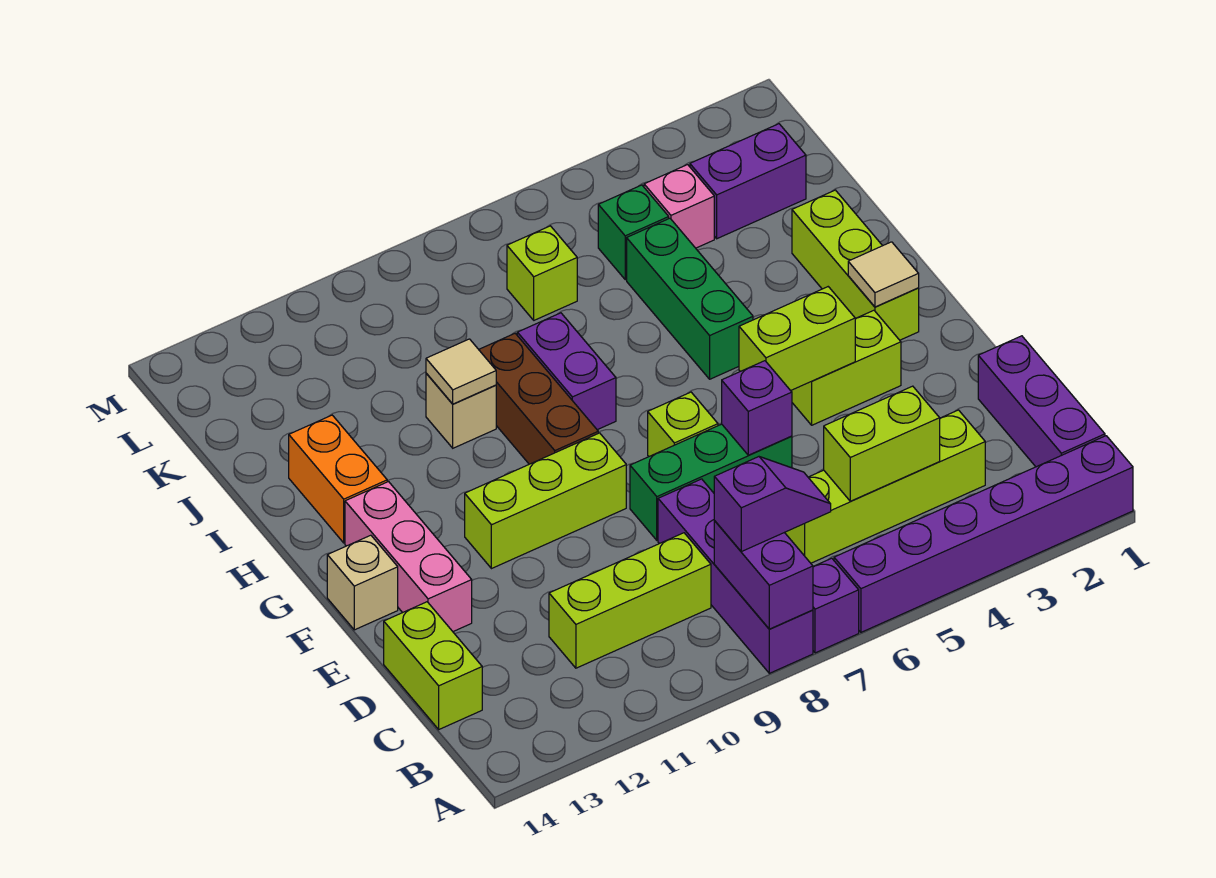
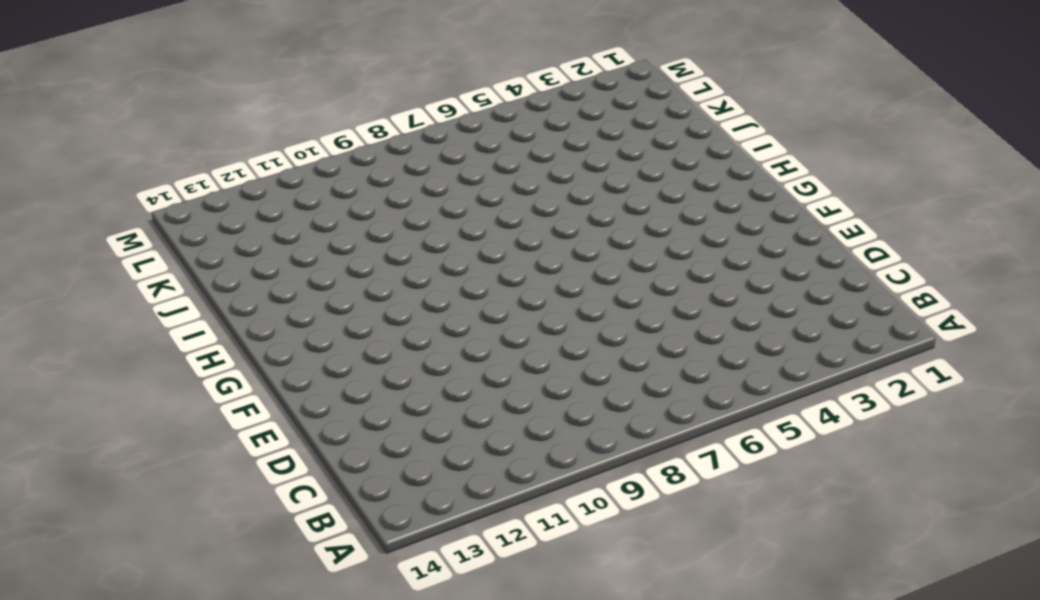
none -> purple 1x6 brick [834,436,1133,632]
none -> purple 1x1 brick [813,558,859,653]
none -> purple 1x4 brick [658,479,813,673]
none -> purple 1x3 brick [978,336,1105,467]

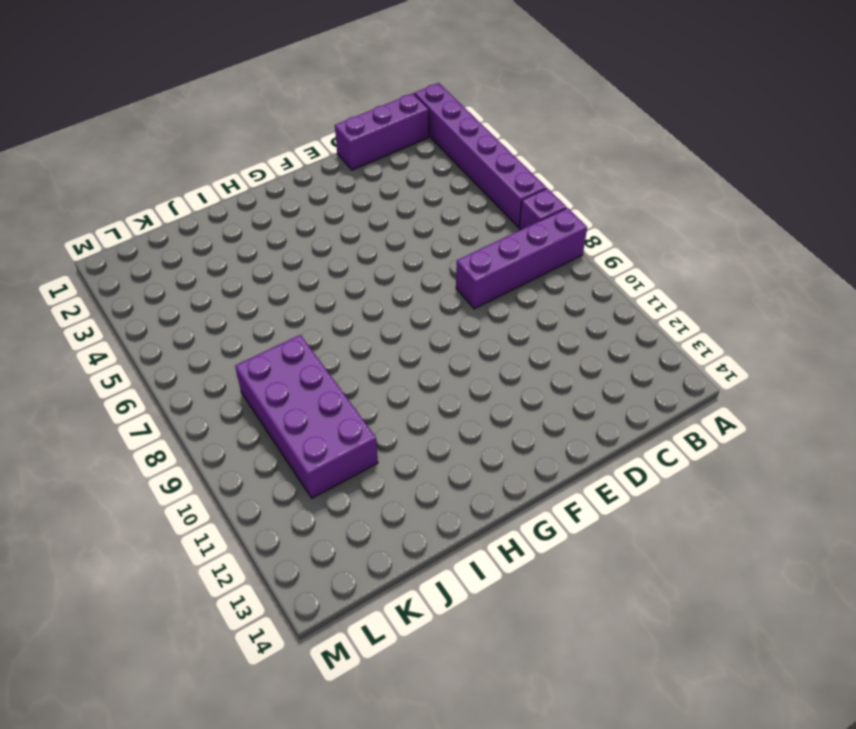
purple 2x4 brick [235,335,378,498] -> none
none -> lime 1x4 brick [785,410,985,563]
none -> lime 1x3 brick [549,533,711,668]
none -> lime 1x2 brick [384,602,482,729]
none -> green 1x3 brick [630,424,792,540]

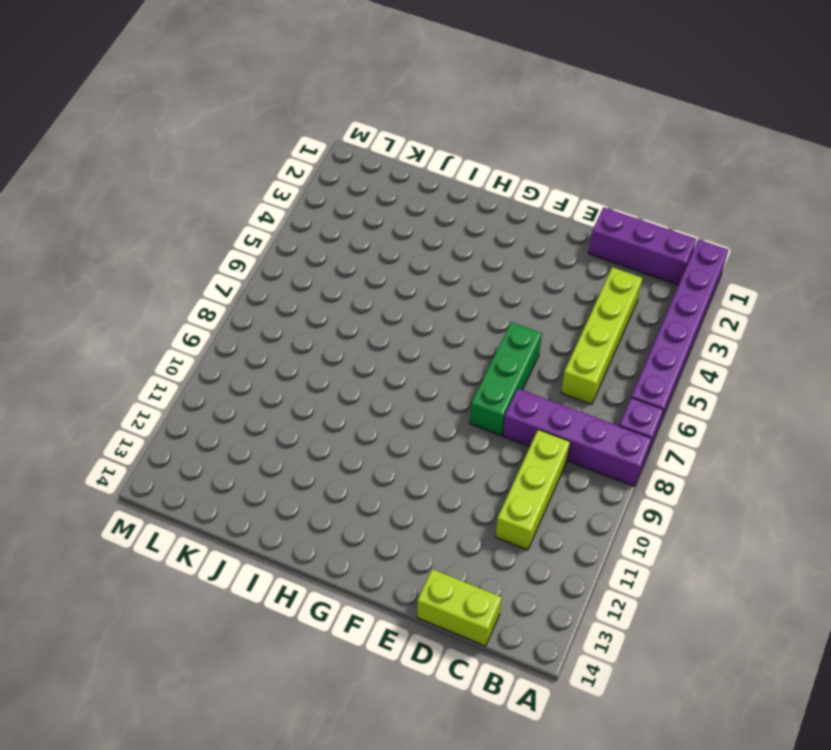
none -> pink 1x3 brick [345,482,472,632]
none -> lime 1x2 brick [791,310,901,425]
none -> lime 1x1 brick [648,392,718,456]
none -> lime 1x3 brick [465,433,626,569]

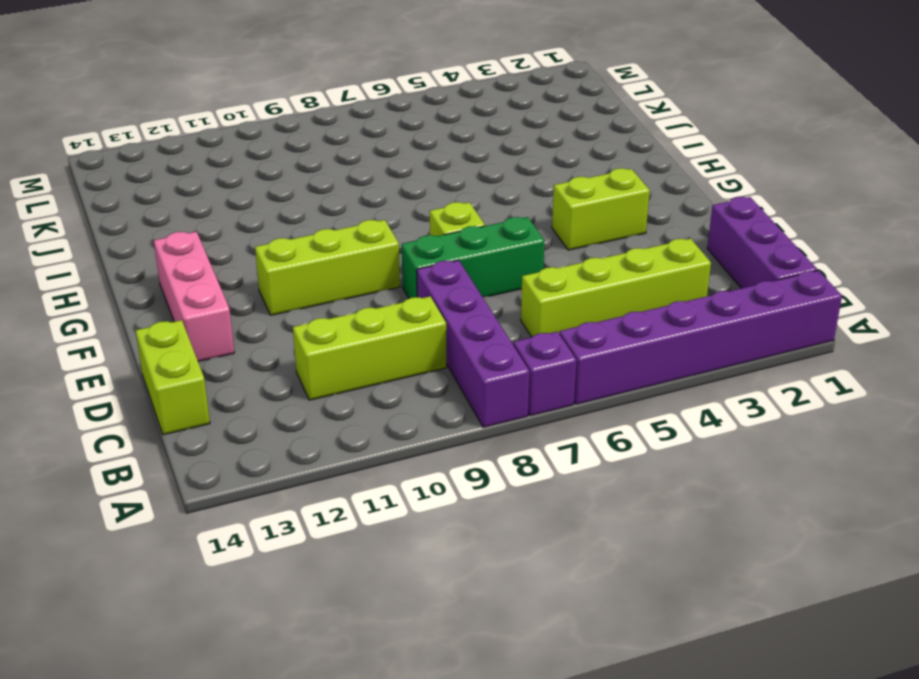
none -> tan 1x1 brick [327,535,398,630]
none -> lime 1x3 brick [792,190,919,340]
none -> brown 1x3 brick [479,333,598,464]
none -> green 1x3 brick [627,218,753,379]

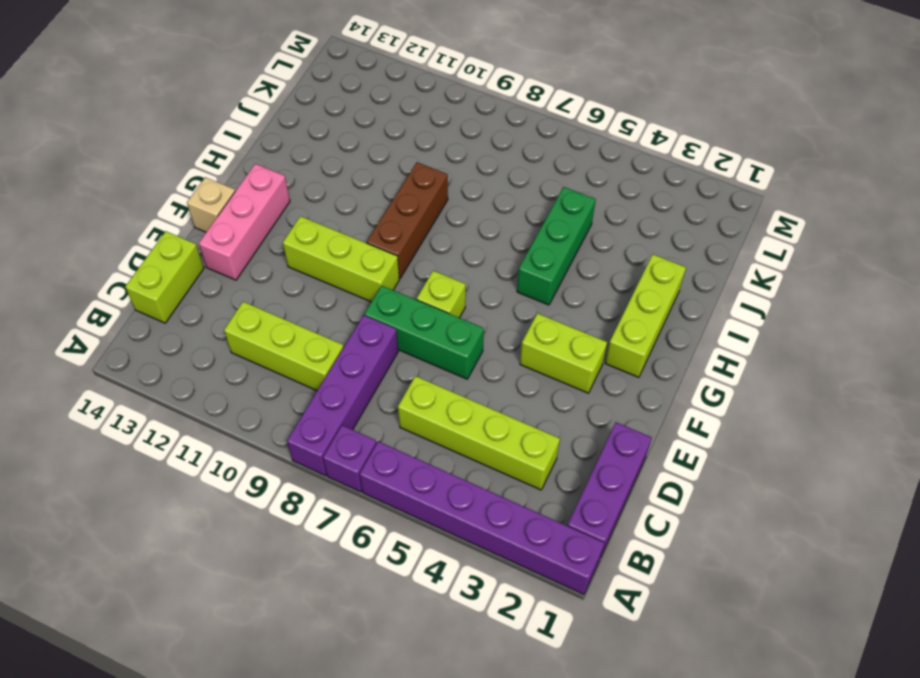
none -> purple 1x2 brick [517,313,616,430]
none -> orange 1x2 brick [289,415,387,543]
none -> tan 1x1 brick [426,373,496,448]
none -> purple 1x2 brick [690,124,806,239]

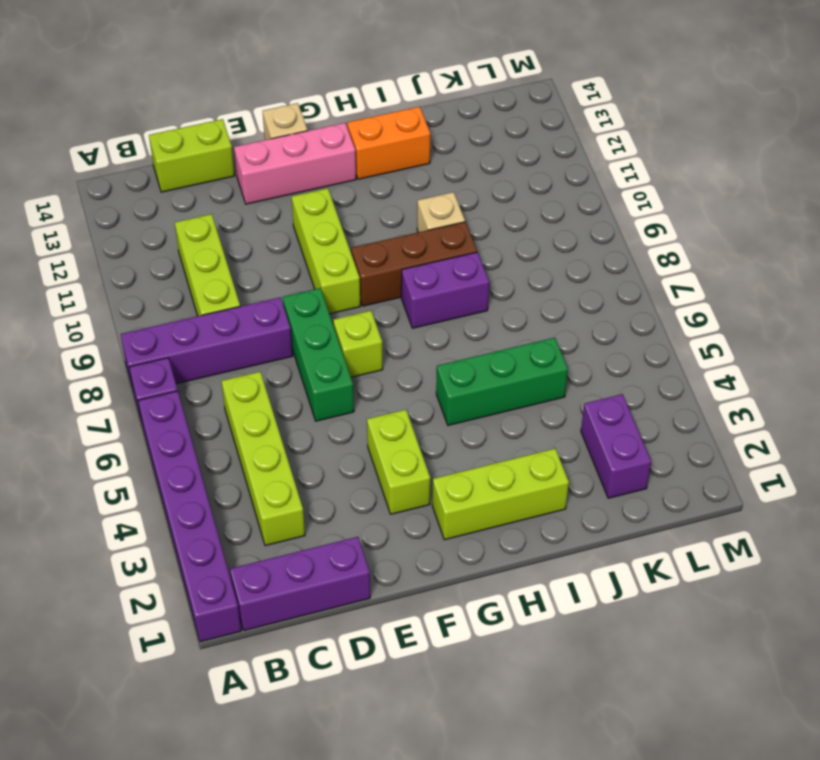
none -> pink 1x1 brick [644,165,714,248]
none -> green 1x1 brick [598,185,669,280]
none -> lime 1x1 brick [507,226,577,320]
none -> purple 1x2 brick [714,521,813,629]

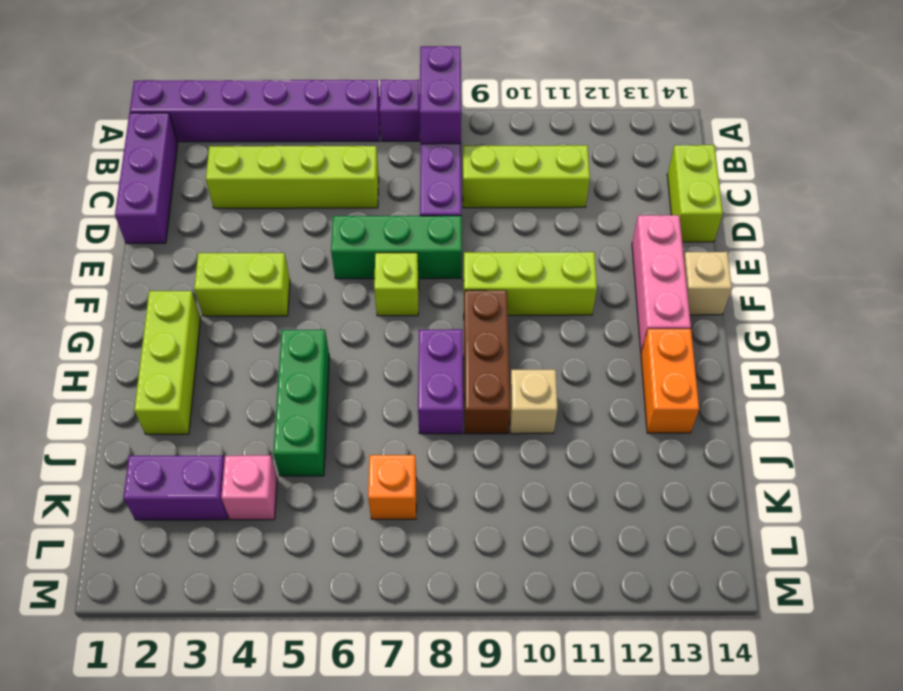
orange 1x1 brick [368,455,417,519] -> lime 1x1 brick [507,226,577,320]
none -> green 1x1 brick [598,185,669,280]
none -> lime 1x2 brick [824,386,940,501]
none -> purple 1x1 brick [722,361,792,455]
none -> lime 1x2 brick [739,287,855,391]

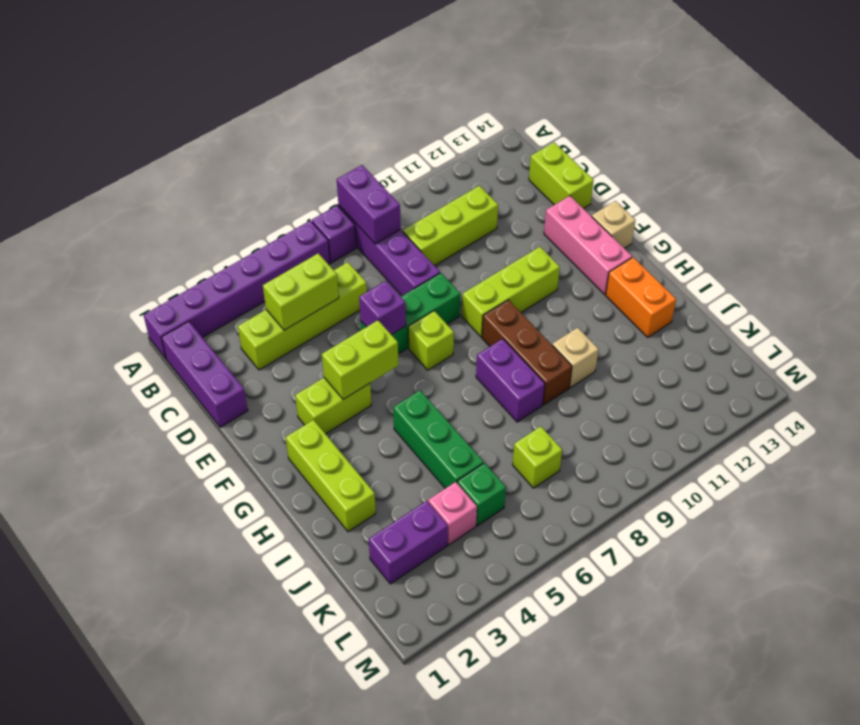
none -> tan 1x1 tile [848,242,919,307]
none -> tan 1x1 tile [426,339,496,404]
none -> purple 1x2 slope [714,457,831,552]

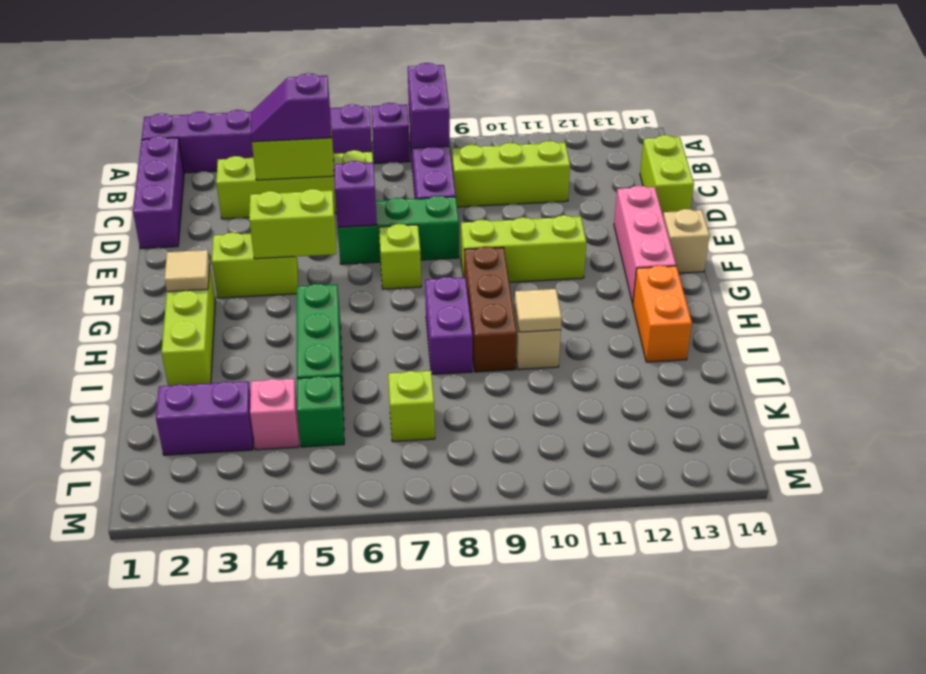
purple 1x2 slope [251,73,331,142] -> purple 1x2 slope moved to [714,457,831,552]

